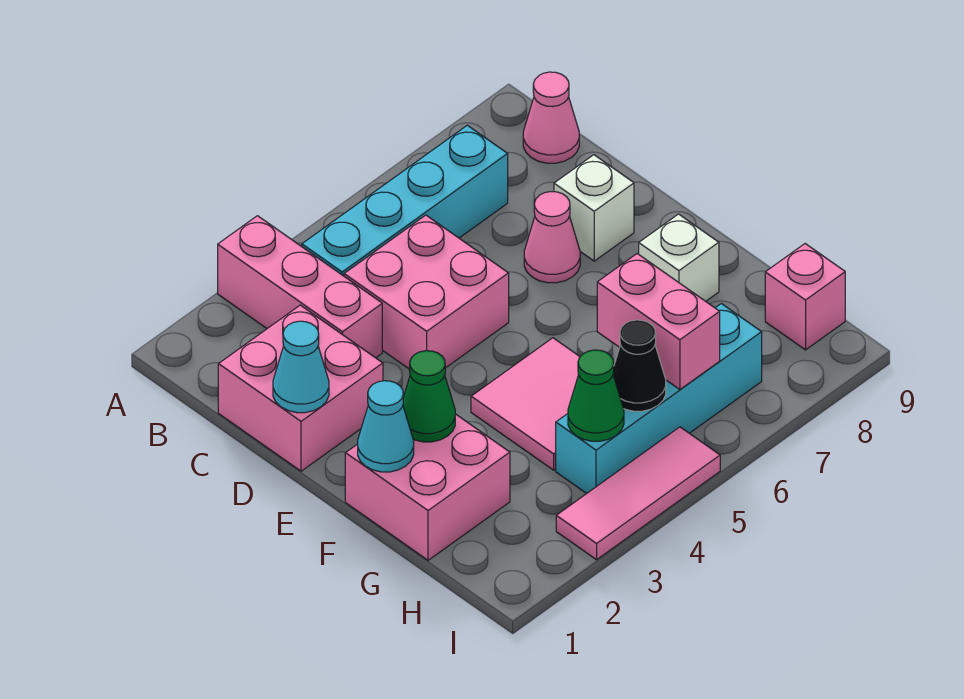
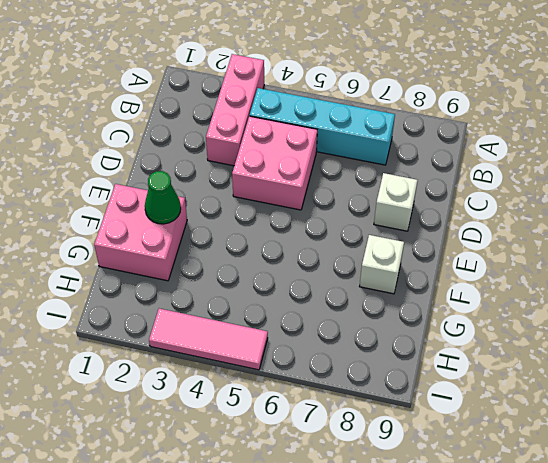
none -> pink 1x1 cone [523,72,579,163]
none -> pink 2x2 brick [218,305,383,471]
none -> pink 1x1 cone [524,192,580,283]

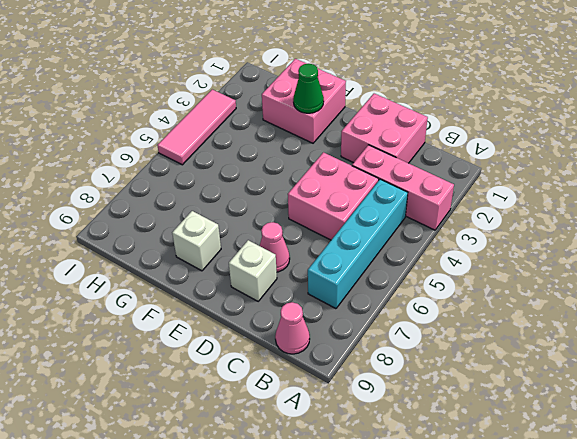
none -> pink 2x2 tile [471,338,580,470]
none -> cyan 1x4 brick [556,304,762,493]
none -> pink 1x1 brick [765,244,845,350]

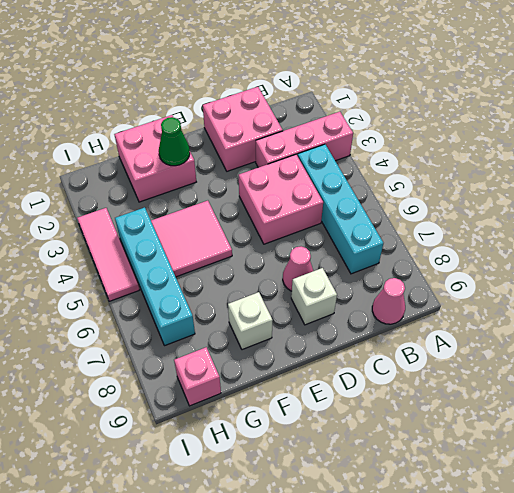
none -> cyan 1x1 cone [273,321,329,413]
none -> cyan 1x1 cone [358,381,414,472]
none -> pink 1x2 brick [597,254,720,390]

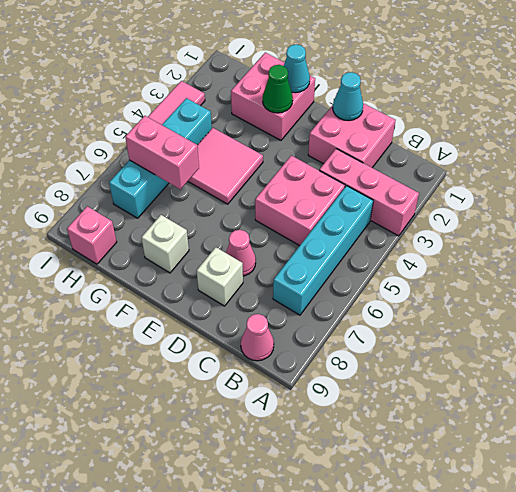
none -> green 1x1 cone [568,350,624,441]
none -> black 1x1 cone [613,320,666,411]

